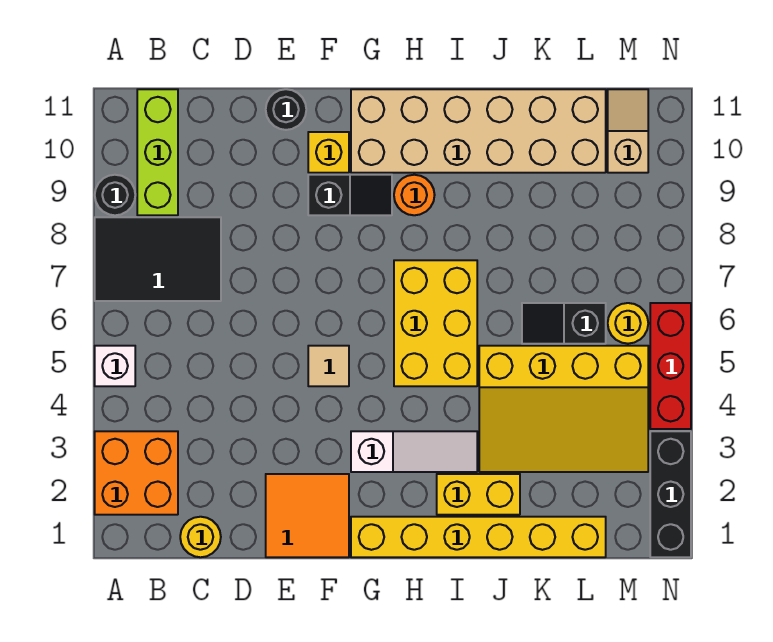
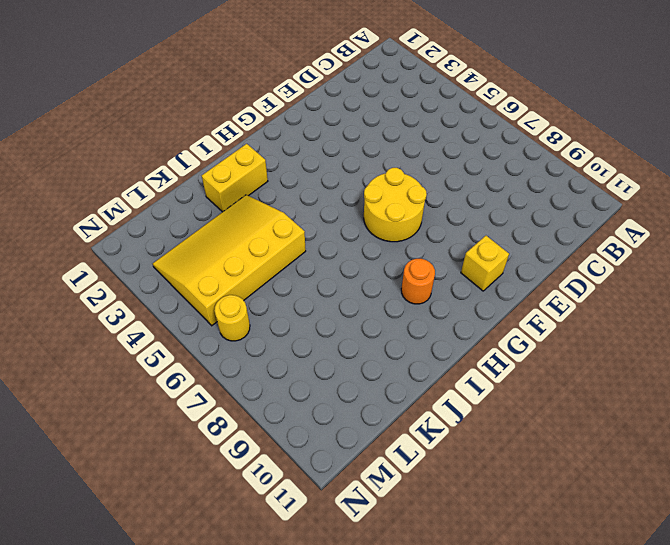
yellow 2x2 round brick [364,168,427,242] -> none
none -> orange 2x2 brick [95,431,178,515]
none -> white 1x1 brick [95,346,135,386]
none -> black 2x3 tile [95,217,221,301]

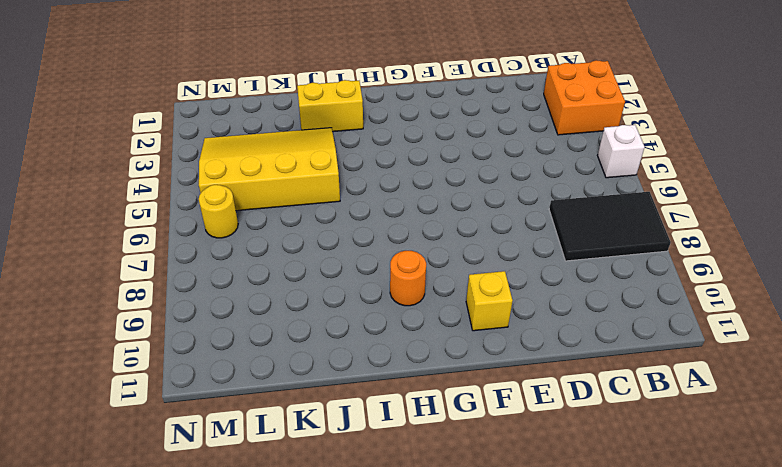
none -> black 1x1 round brick [95,175,135,215]
none -> lime 1x3 brick [137,89,178,215]
none -> yellow 1x1 round brick [180,517,221,557]

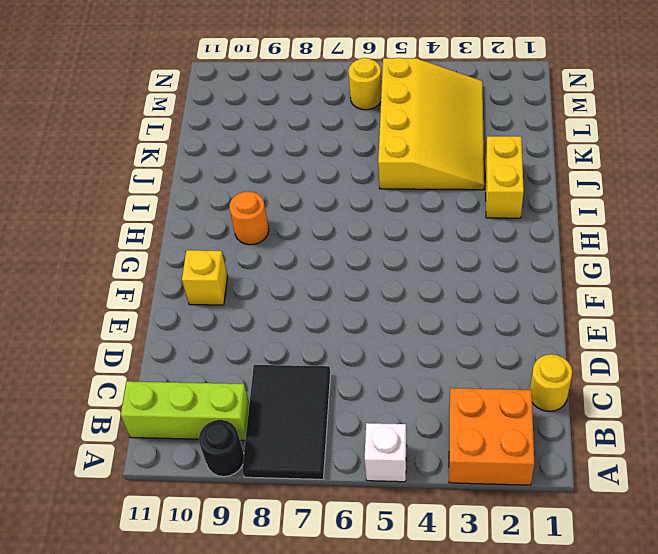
none -> orange 2x2 tile [266,474,349,557]
none -> black 1x1 round brick [266,89,306,130]
none -> tan 1x1 tile [308,346,349,386]

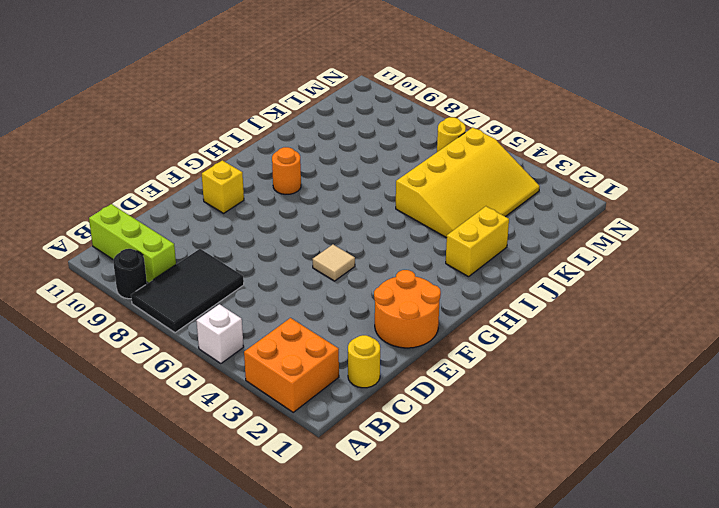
orange 2x2 round brick [374,270,441,348] -> orange 2x2 tile [266,474,349,557]
none -> black 1x1 round brick [266,89,306,130]
none -> black 1x2 slope [308,175,392,215]
none -> yellow 1x6 brick [351,517,606,557]

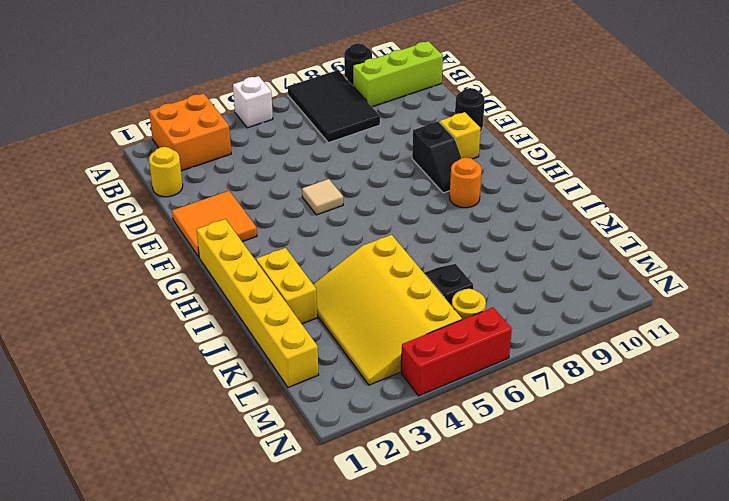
none -> white 1x3 slope [351,431,477,472]
none -> tan 2x6 brick [351,89,606,173]
none -> yellow 2x3 brick [394,260,477,386]

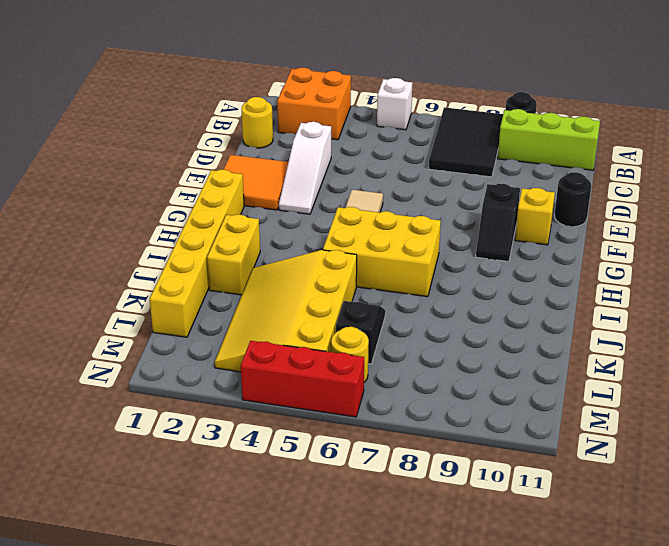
white 1x3 slope [279,122,331,214] -> white 1x3 slope moved to [351,431,477,472]
none -> tan 2x6 brick [351,89,606,173]
none -> orange 1x1 round brick [394,175,435,215]
none -> tan 1x2 slope [608,89,648,173]

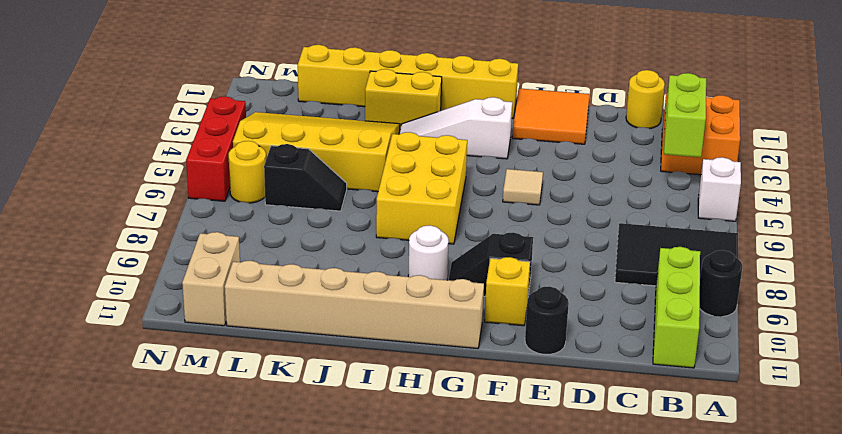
lime 1x2 brick [664,73,706,157] -> none
tan 1x6 brick [225,261,484,349] -> tan 2x6 brick [351,89,606,173]
white 1x1 round brick [408,225,449,280] -> orange 1x1 round brick [394,175,435,215]
tan 1x2 brick [182,232,240,326] -> tan 1x2 slope [608,89,648,173]
none -> black 1x3 brick [650,431,691,557]

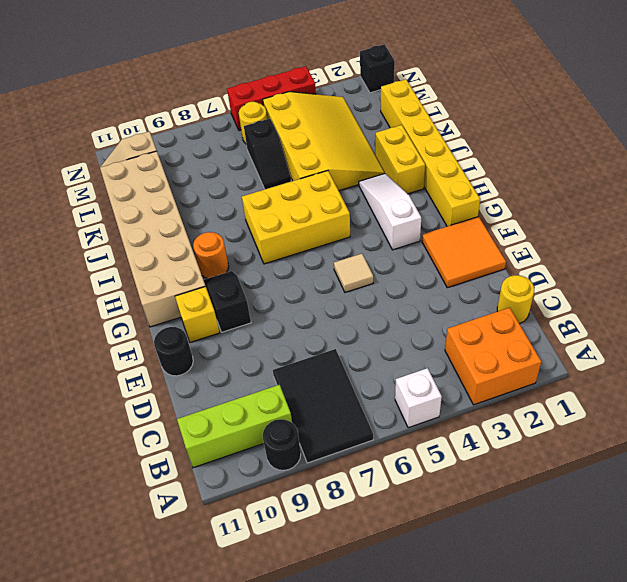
black 1x1 brick [360,44,395,93] -> black 1x3 brick [650,431,691,557]

